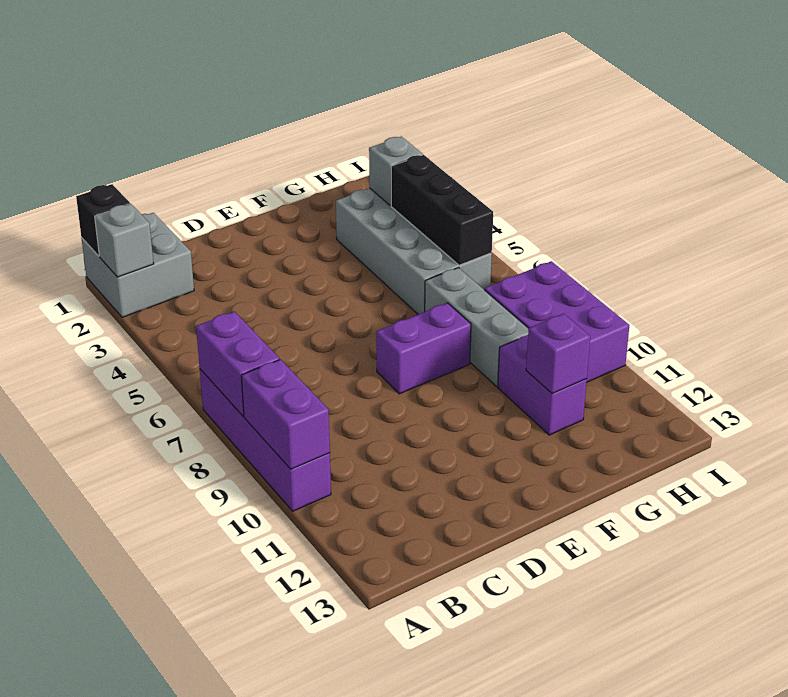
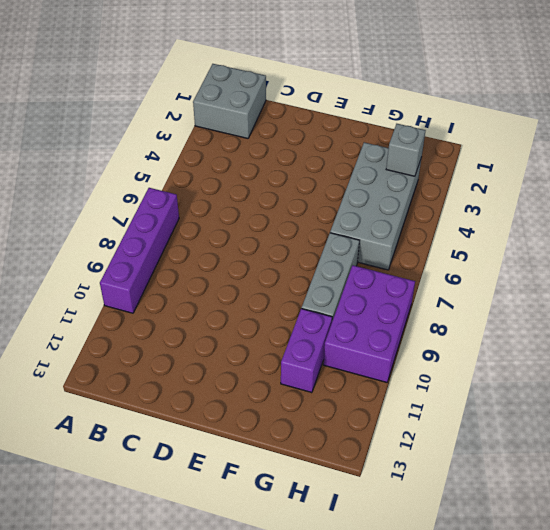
none -> purple 1x2 brick [376,303,471,394]
none -> black 1x1 brick [76,184,130,256]
none -> grey 1x1 brick [95,204,154,277]

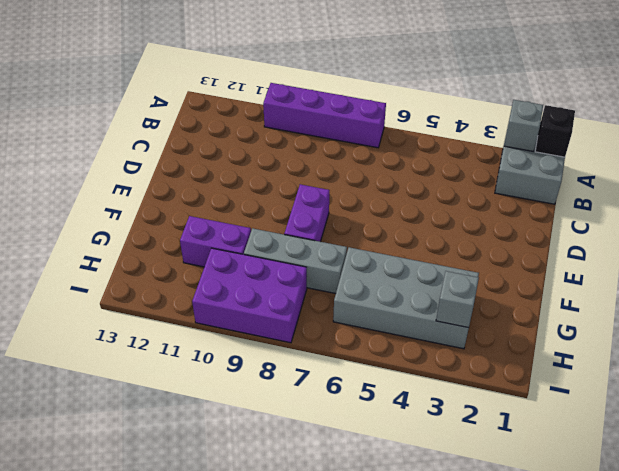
none -> purple 1x2 brick [196,311,279,416]
none -> purple 1x2 brick [241,359,330,469]
none -> purple 1x1 brick [526,314,590,394]

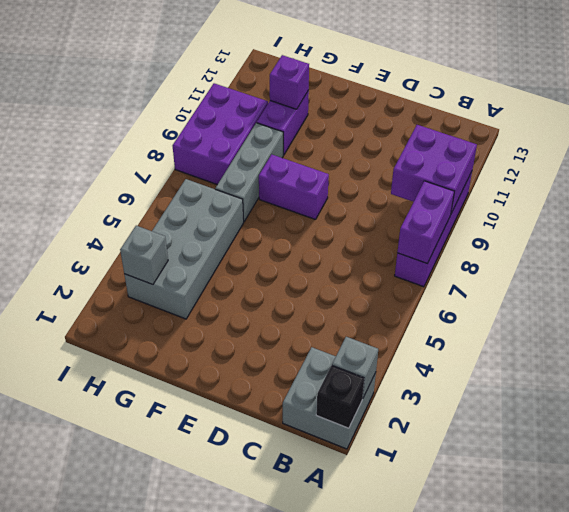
purple 2x2 brick [391,125,477,214] -> purple 1x2 brick [241,359,330,469]
none -> black 1x3 brick [391,155,493,265]

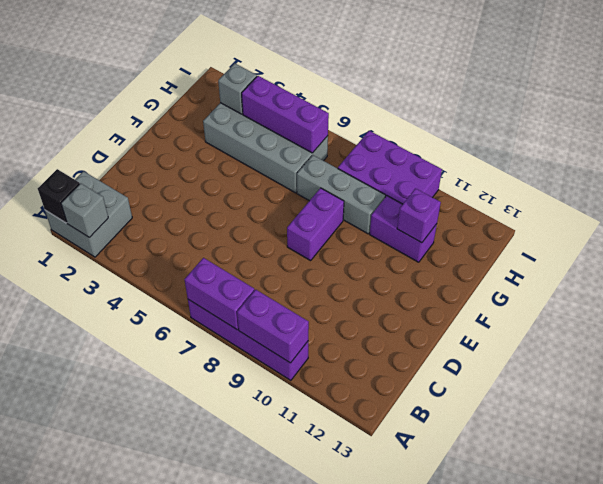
purple 1x3 brick [242,76,329,153] -> black 1x3 brick [391,155,493,265]

